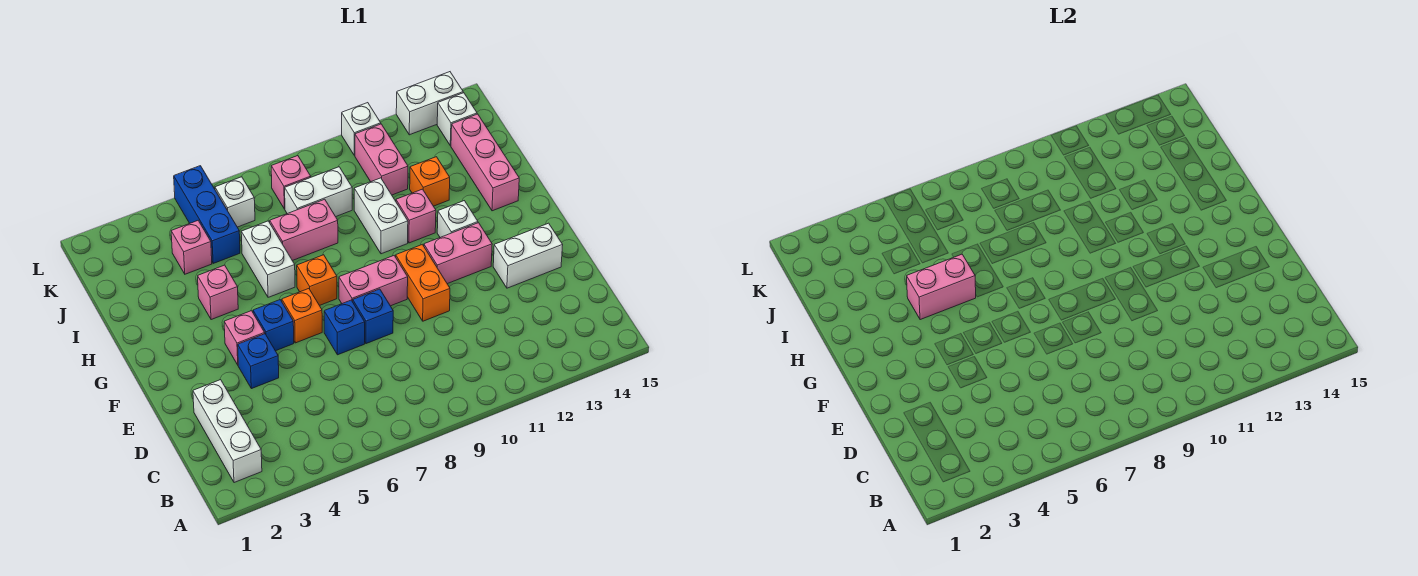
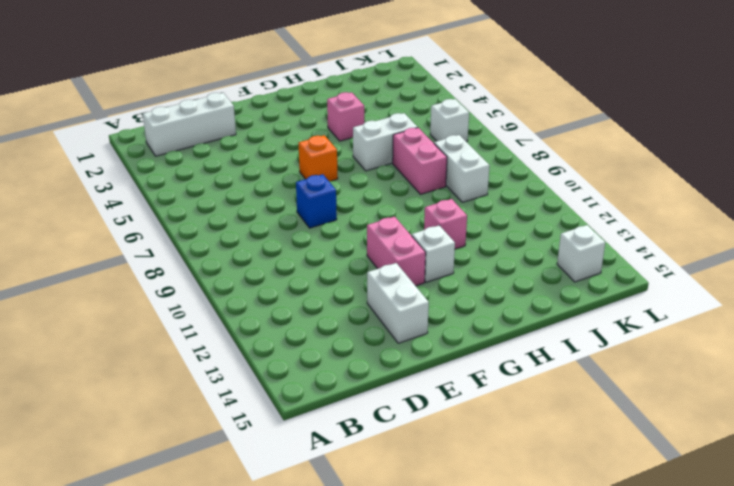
none -> blue 1x1 brick [238,334,279,389]
none -> blue 1x1 brick [324,300,365,355]
none -> orange 1x2 brick [396,244,450,321]
none -> pink 1x1 brick [224,311,265,365]

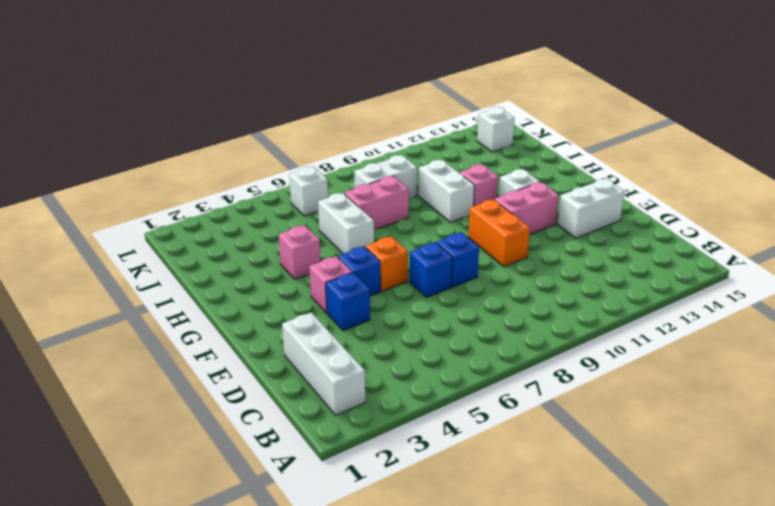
none -> pink 1x2 brick [339,256,408,306]
none -> orange 1x1 brick [297,255,337,305]
none -> pink 1x3 brick [451,114,519,211]
none -> orange 1x1 brick [410,157,450,206]

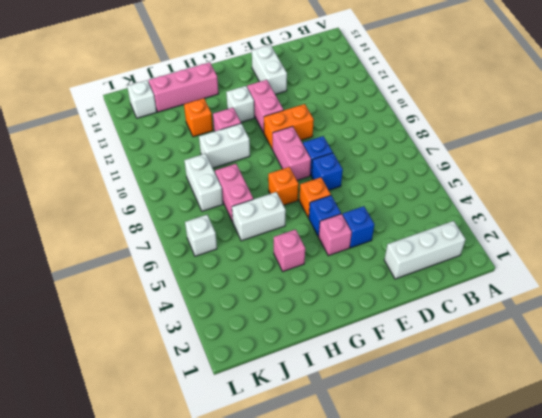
none -> pink 1x1 brick [171,221,212,274]
none -> blue 1x3 brick [174,166,240,263]
none -> pink 1x2 brick [355,124,408,195]
none -> pink 1x1 brick [271,156,311,209]

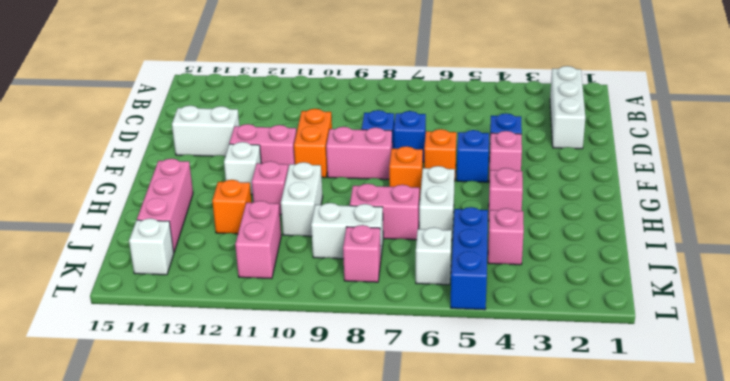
none -> white 1x1 brick [342,103,381,156]
none -> white 1x2 brick [396,72,463,135]
none -> pink 1x2 brick [907,254,976,320]

